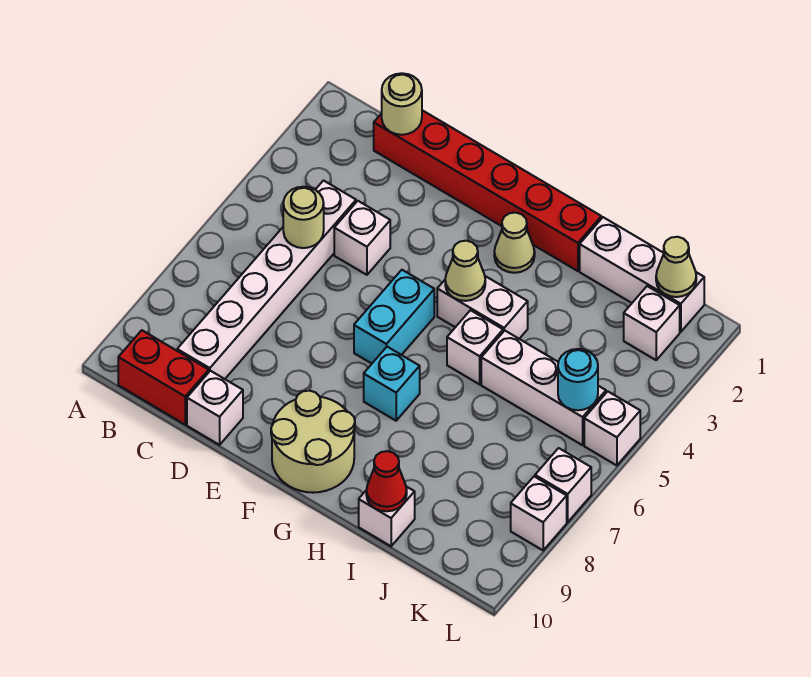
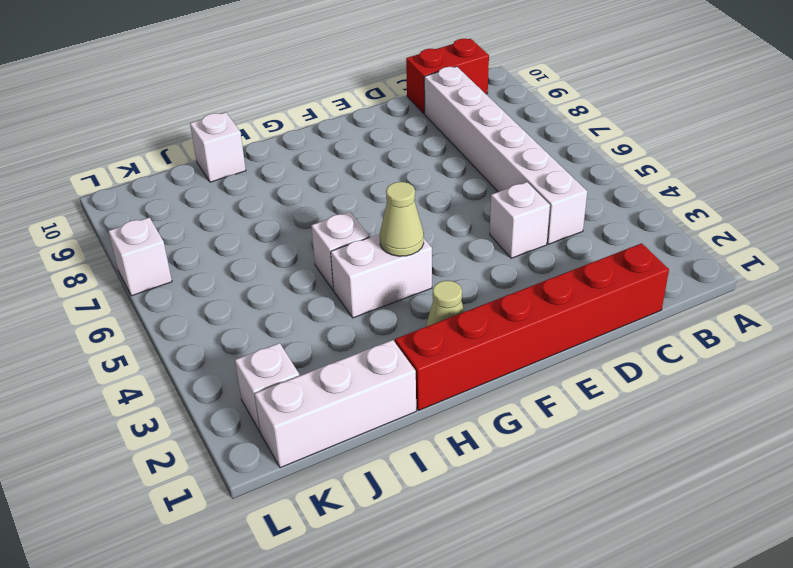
none -> white 1x1 brick [187,371,243,445]
none -> cyan 1x2 brick [354,270,434,364]
none -> tan 2x2 round brick [271,391,355,493]

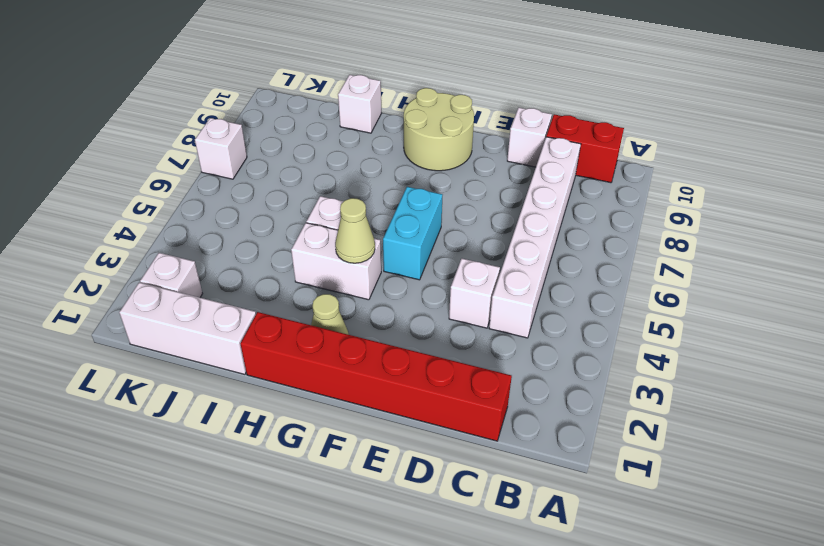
none -> cyan 1x1 brick [364,347,420,421]
none -> white 1x3 brick [481,331,606,445]
none -> white 1x1 brick [584,391,640,465]

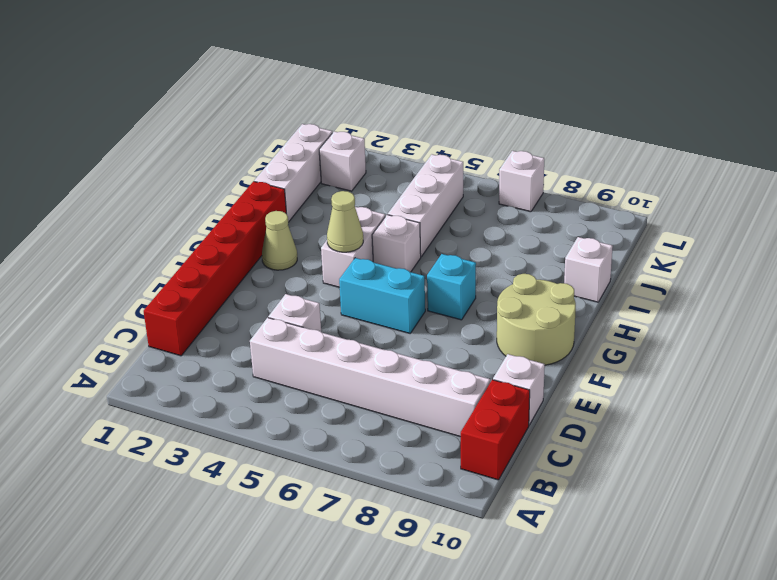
none -> white 1x1 brick [584,391,640,465]
none -> white 1x1 brick [511,476,567,550]
none -> tan 1x1 round brick [382,73,422,135]

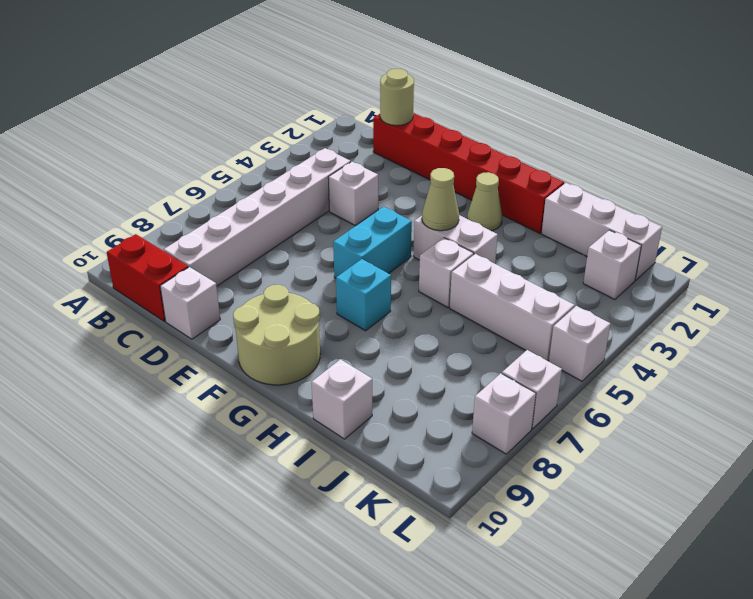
none -> tan 1x1 round brick [283,187,324,248]
none -> red 1x1 cone [366,451,407,511]
none -> tan 1x1 cone [656,237,696,297]

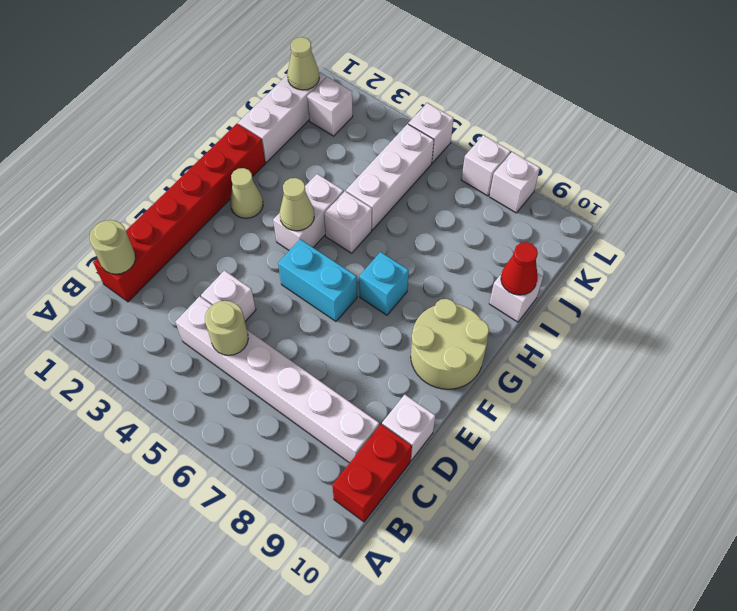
none -> cyan 1x1 round brick [558,349,598,410]

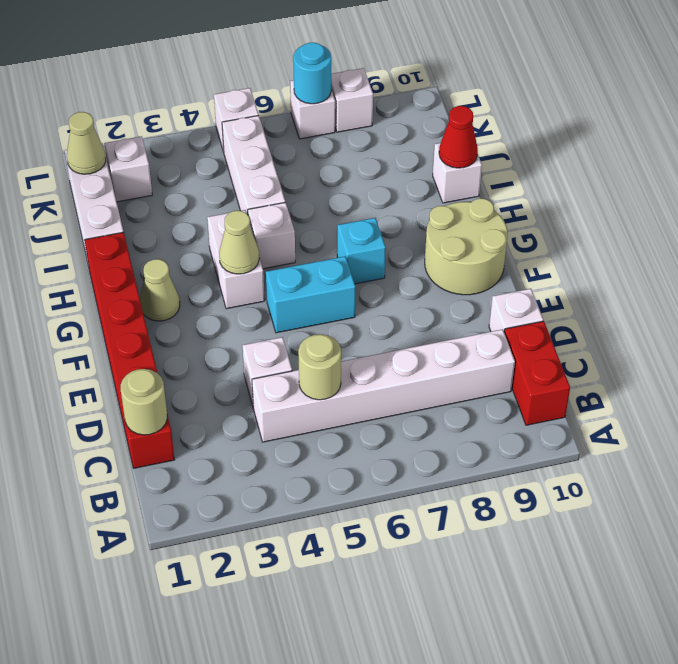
cyan 1x1 round brick [293,43,331,104] -> cyan 1x1 round brick moved to [558,349,598,410]

